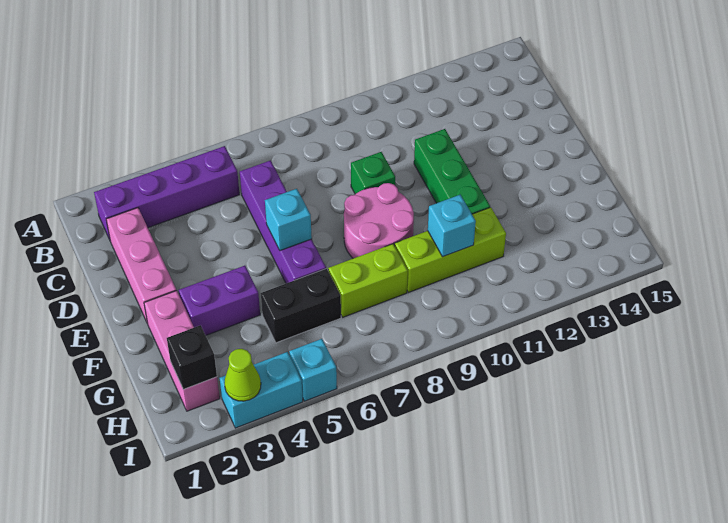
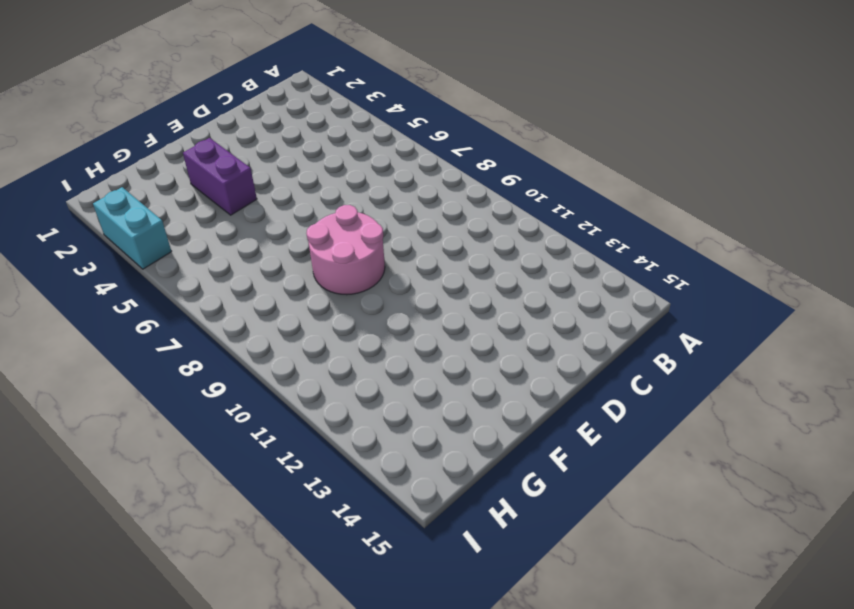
none -> purple 1x4 brick [94,146,240,240]
none -> pink 1x3 brick [106,208,176,324]
none -> purple 1x4 brick [240,161,326,283]

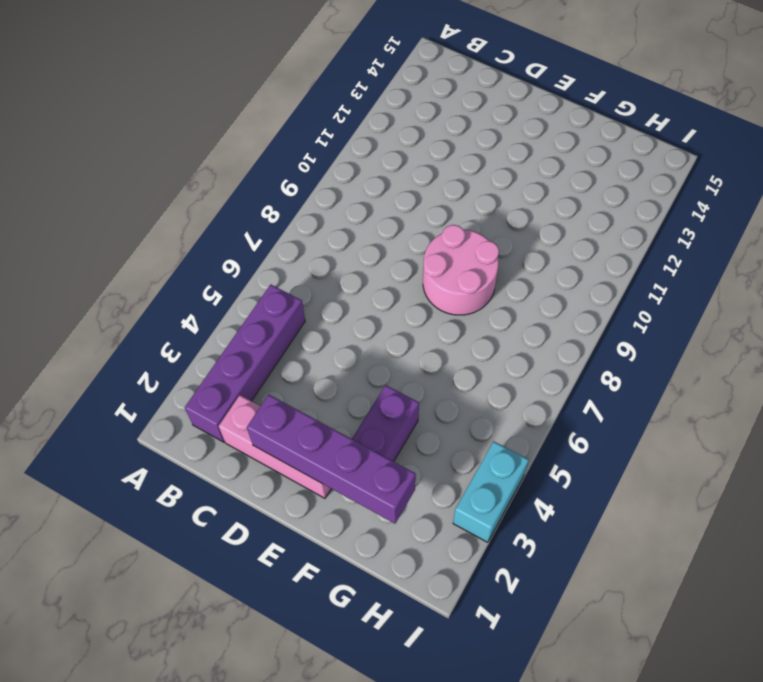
purple 1x4 brick [247,395,416,523] -> purple 1x4 brick moved to [240,161,326,283]
none -> green 1x1 brick [351,152,395,194]
none -> green 1x3 brick [414,129,490,214]
none -> pink 1x3 brick [144,291,220,411]

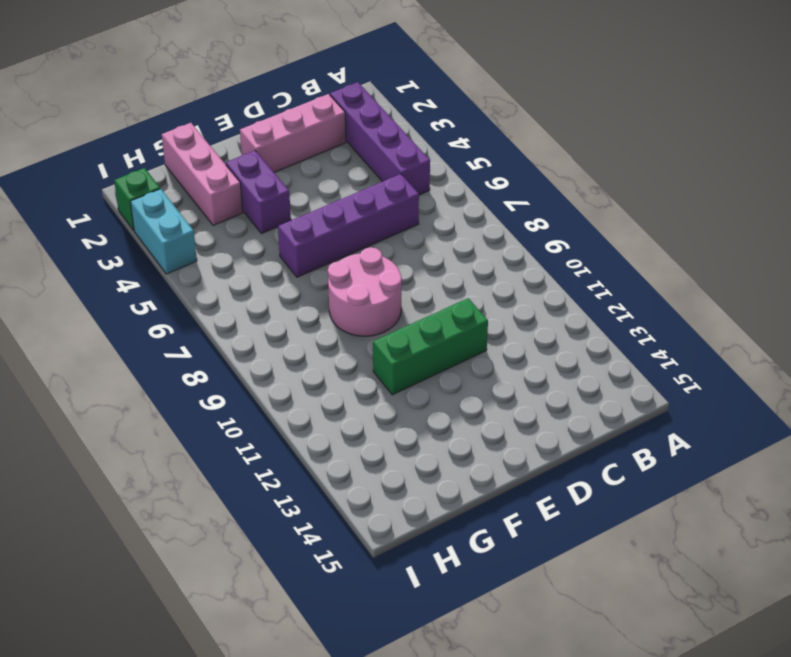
pink 1x3 brick [162,123,243,225] -> pink 1x3 brick turned to [144,291,220,411]
green 1x1 brick [114,168,160,230] -> green 1x1 brick moved to [351,152,395,194]
none -> black 1x2 brick [261,268,341,343]
none -> lime 1x2 brick [328,244,408,317]
none -> lime 1x3 brick [395,207,506,293]

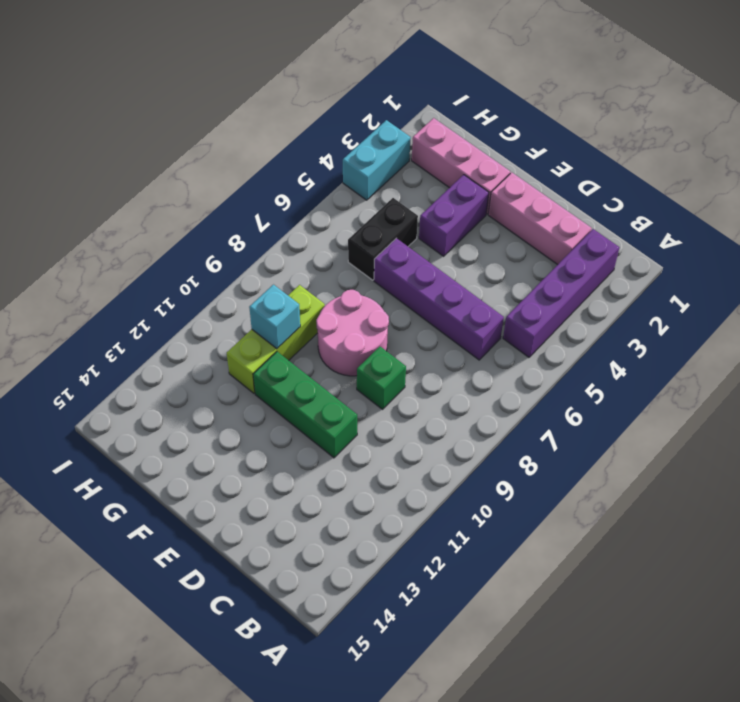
none -> lime 1x2 brick [328,244,408,317]
none -> cyan 1x1 brick [289,339,337,401]
none -> cyan 1x1 brick [265,189,312,251]

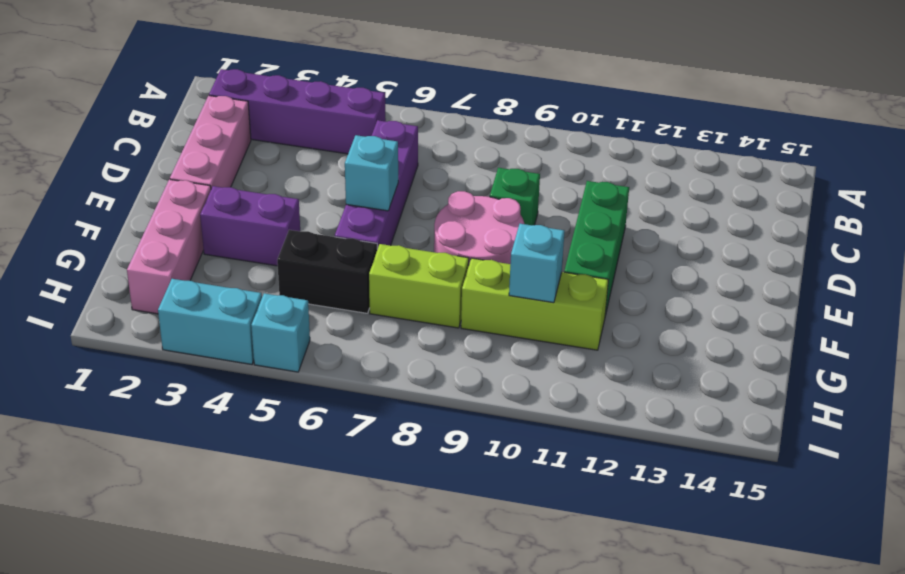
none -> black 1x1 brick [167,325,217,389]
none -> lime 1x1 cone [224,349,261,401]

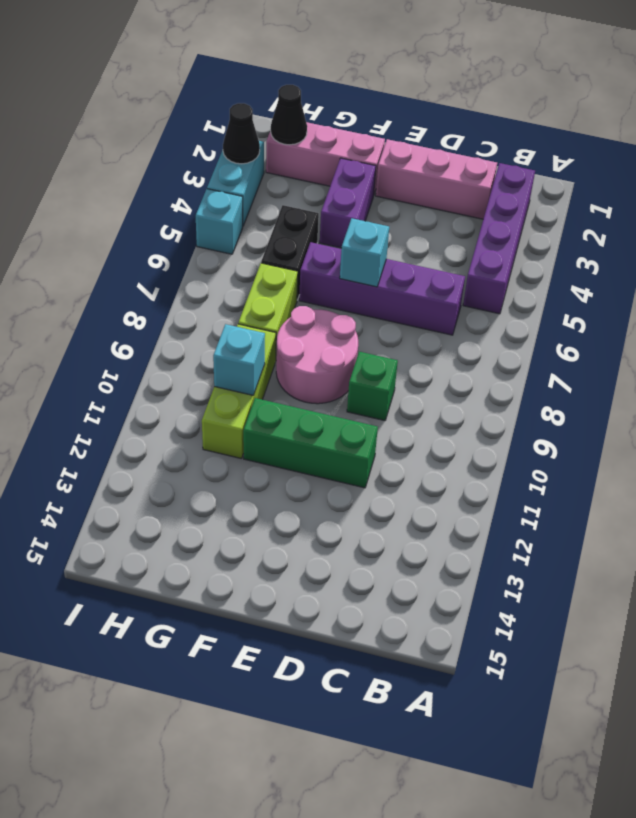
black 1x1 cone [270,85,307,145] -> black 1x1 brick [167,325,217,389]
black 1x1 cone [223,103,260,164] -> lime 1x1 cone [224,349,261,401]

